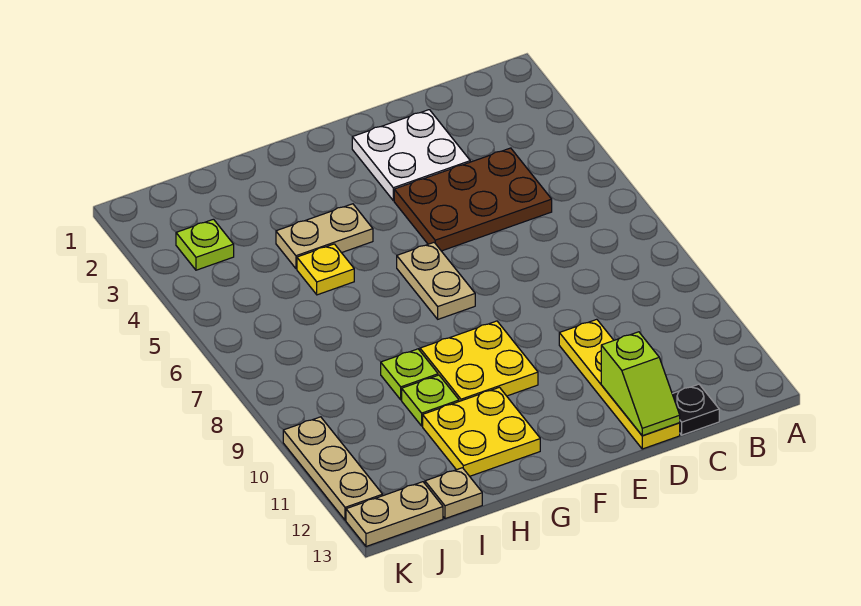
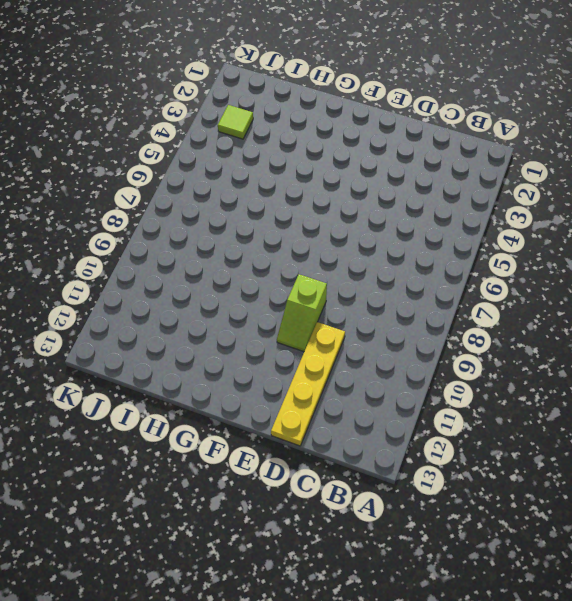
lime 1x2 slope [277,274,327,352] -> lime 1x2 slope moved to [601,332,680,436]
lime 1x1 tile [218,105,253,139] -> lime 1x1 plate [176,219,234,270]
none -> brown 2x3 plate [394,148,552,251]
none -> black 1x1 plate [672,384,719,435]
none -> white 2x2 plate [352,110,470,201]

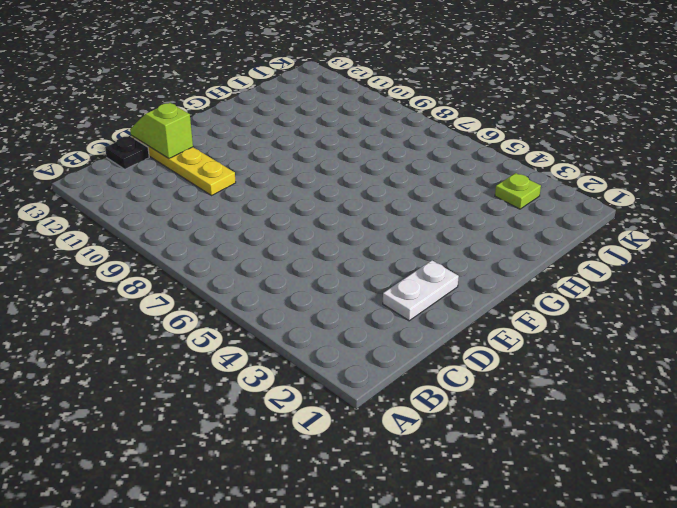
white 1x2 plate [383,260,459,321] -> white 2x2 plate [352,110,470,201]
none -> brown 2x3 plate [394,148,552,251]
none -> tan 1x2 plate [397,243,475,319]
none -> yellow 2x2 plate [420,321,538,401]

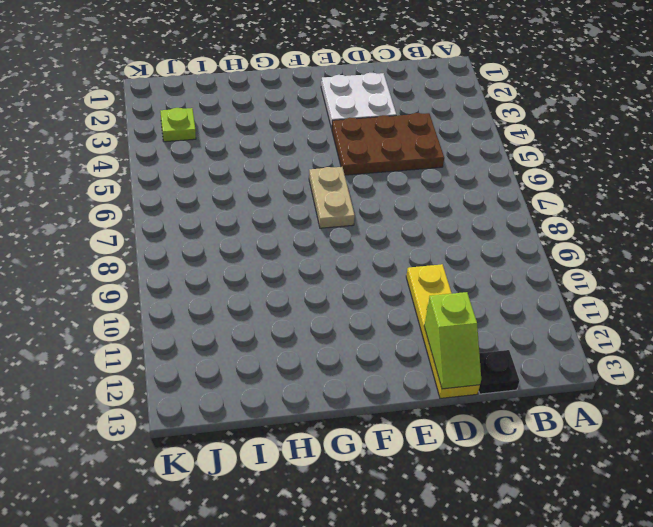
none -> yellow 2x2 plate [420,321,538,401]
none -> tan 1x2 plate [276,204,373,269]
none -> yellow 2x2 plate [423,387,540,476]

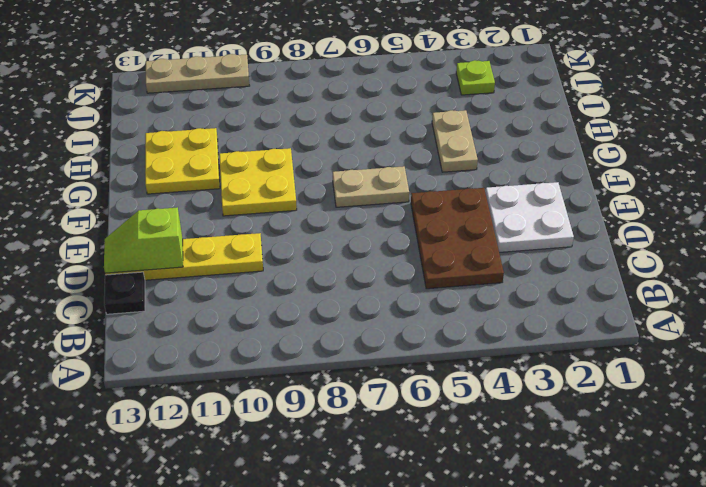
none -> yellow 1x1 plate [297,244,354,295]
none -> lime 1x1 plate [381,349,438,400]
none -> lime 1x1 plate [402,375,459,426]

